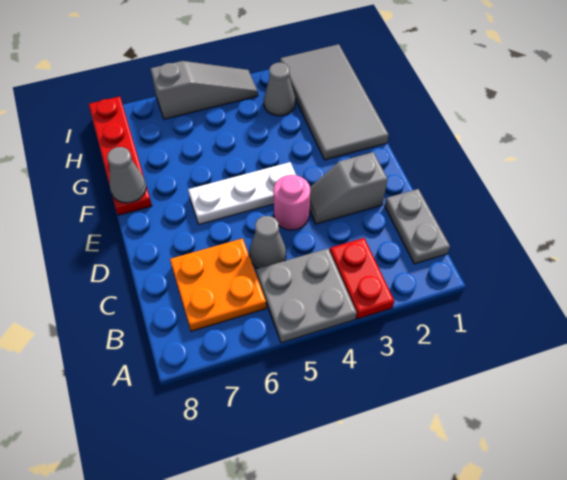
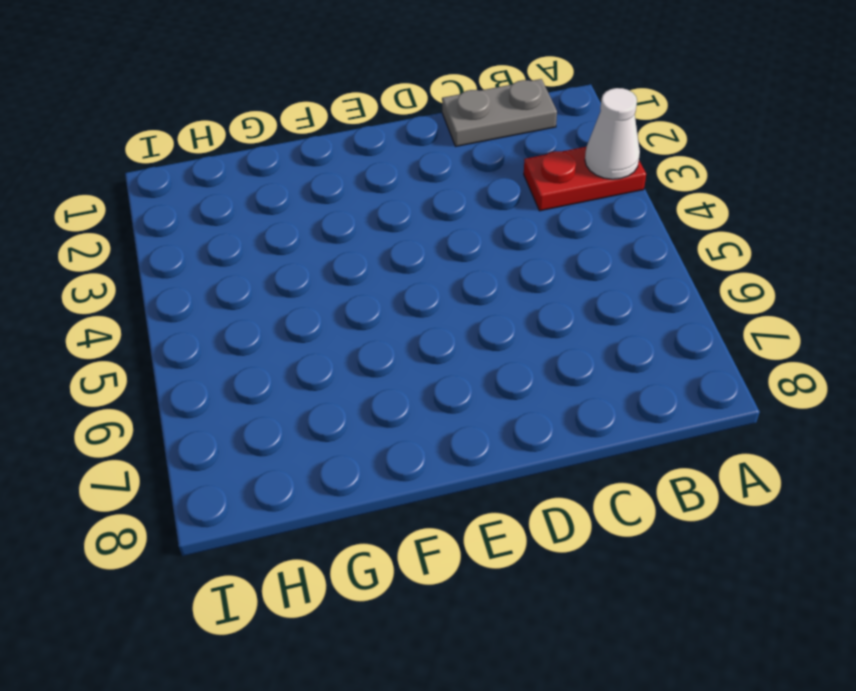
white 1x1 cone [585,88,640,179] -> none
none -> grey 2x2 plate [256,249,357,343]
none -> orange 2x2 plate [170,238,266,331]
none -> grey 1x1 cone [250,216,286,269]

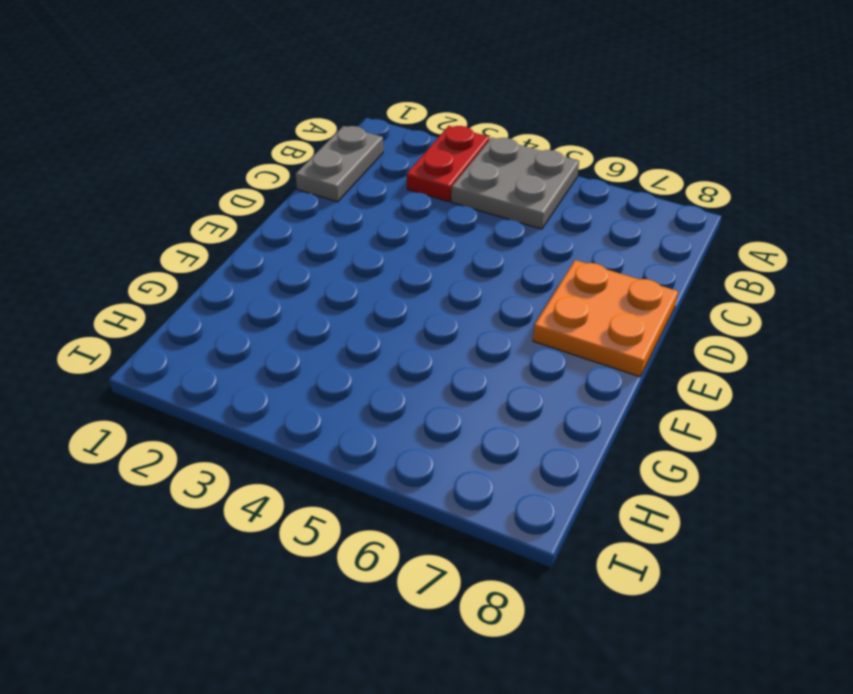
orange 2x2 plate [533,260,678,377] -> orange 2x2 plate moved to [170,238,266,331]
none -> grey 1x1 cone [250,216,286,269]
none -> grey 1x2 slope [309,152,388,224]
none -> pink 1x1 round brick [274,175,310,230]

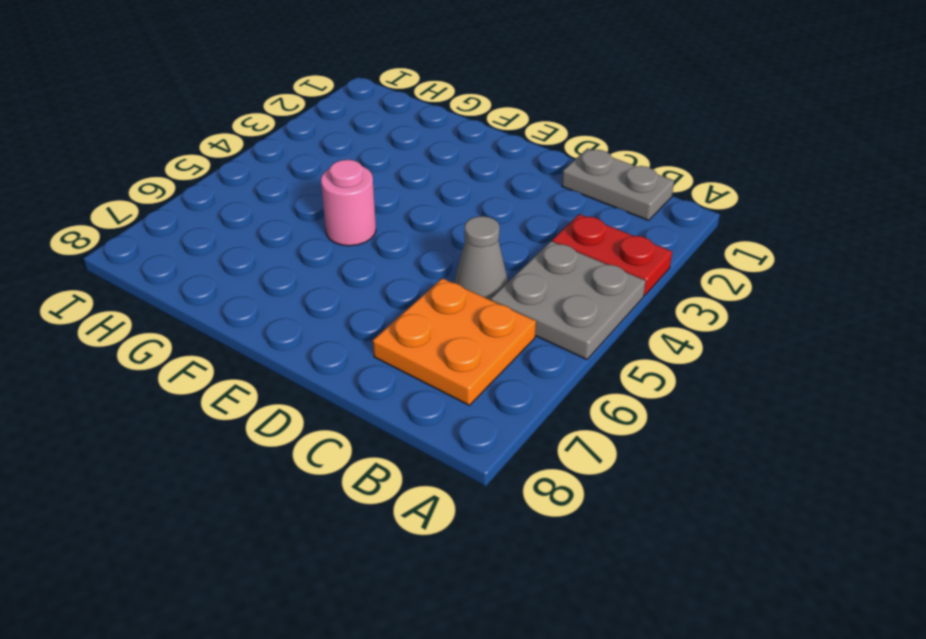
pink 1x1 round brick [321,160,376,246] -> pink 1x1 round brick moved to [274,175,310,230]
none -> grey 1x2 slope [309,152,388,224]
none -> white 1x3 plate [188,162,296,224]
none -> grey 2x4 tile [280,44,389,160]

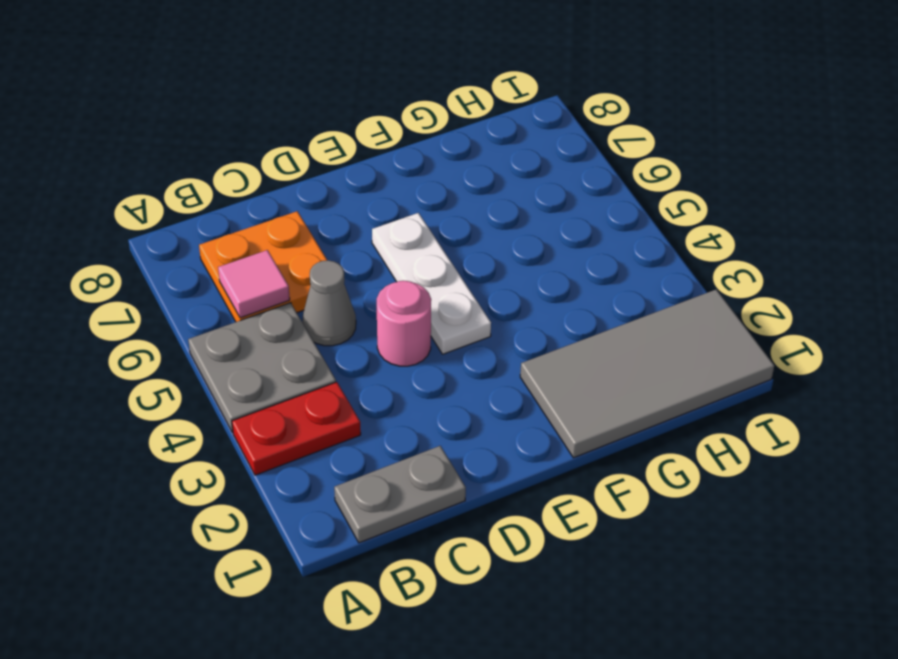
pink 1x1 tile [218,250,290,318] -> none
none -> grey 1x2 slope [309,152,388,224]
none -> red 1x4 plate [89,96,152,215]
none -> grey 1x1 cone [264,63,295,116]

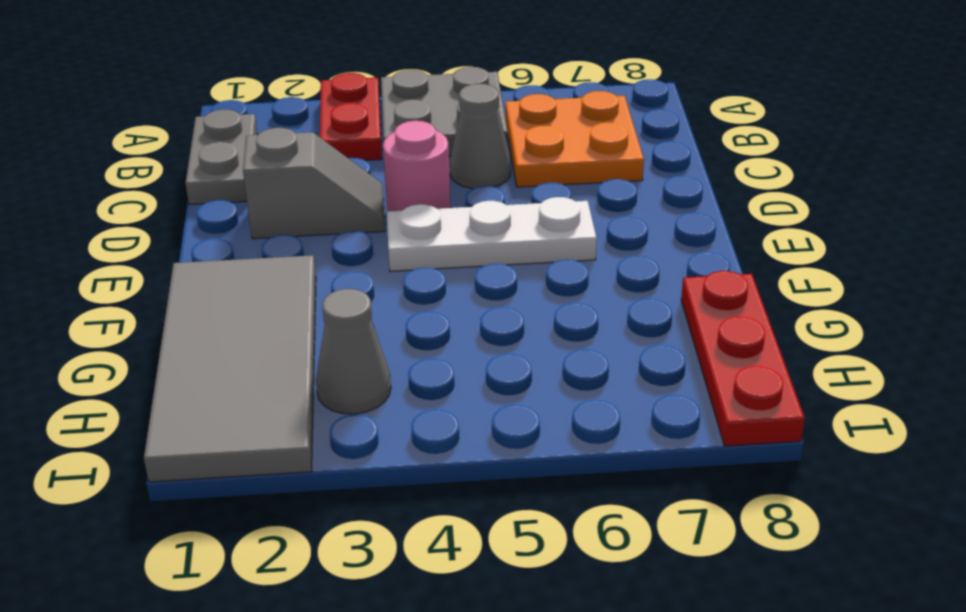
red 1x3 plate [681,271,805,446] -> red 1x4 plate [89,96,152,215]
none -> grey 1x3 slope [151,61,258,119]
none -> grey 1x1 cone [107,147,146,203]

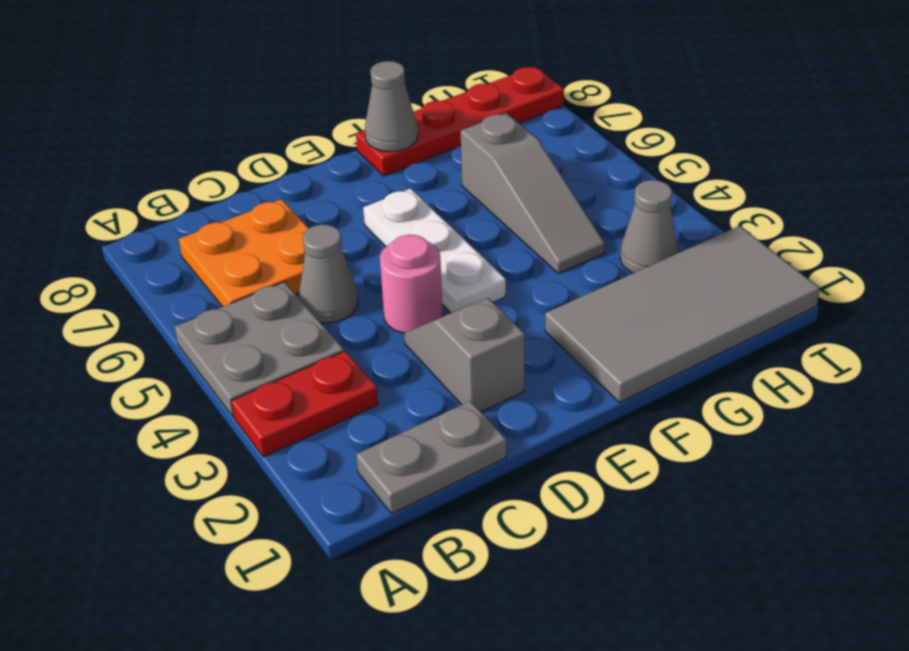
grey 1x3 slope [461,113,605,274] -> grey 1x3 slope moved to [151,61,258,119]

